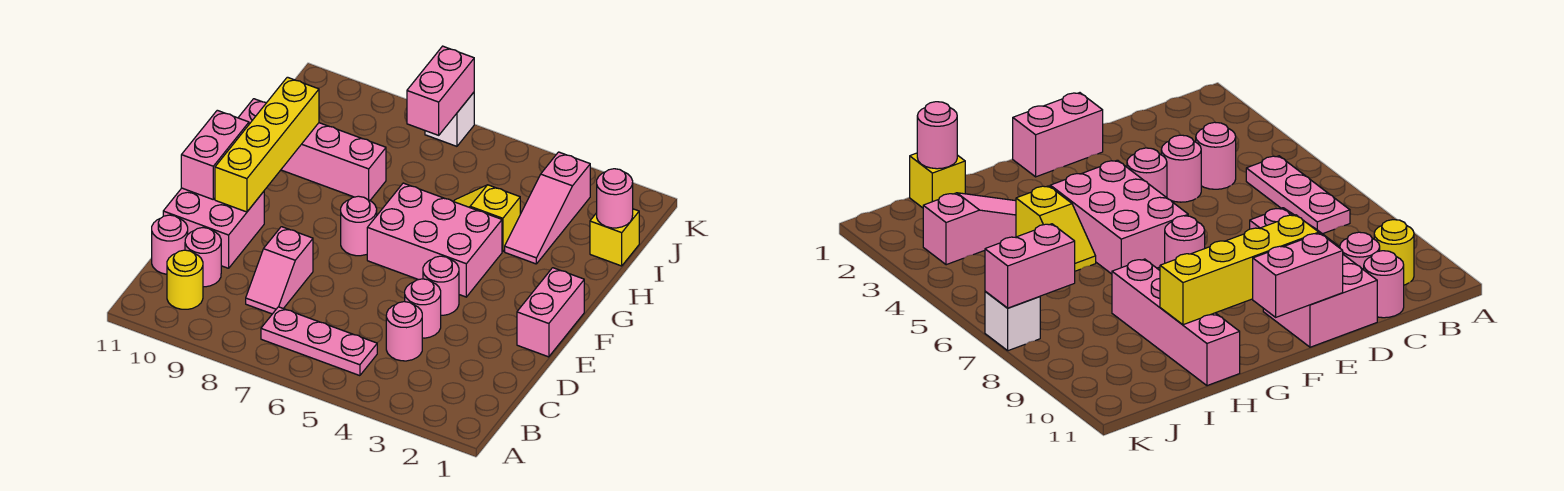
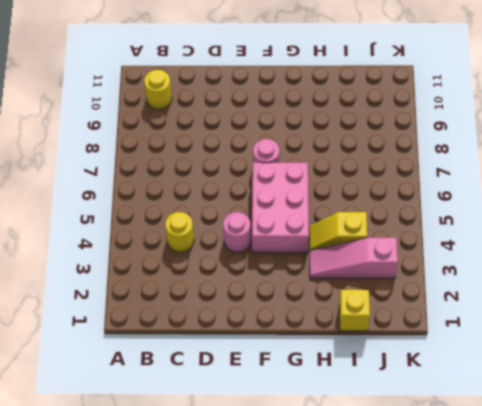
yellow 1x1 round brick [165,212,194,252] -> pink 1x1 round brick [386,302,422,361]
yellow 1x2 slope [309,212,367,251] -> yellow 1x2 slope turned to [454,185,520,252]
none -> pink 1x3 plate [261,307,377,376]
none -> pink 1x2 slope [246,227,313,314]
none -> pink 1x1 round brick [185,228,221,287]

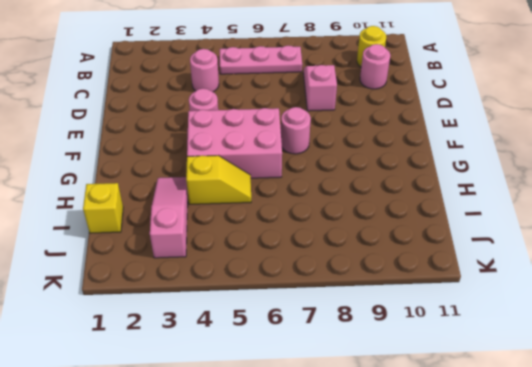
none -> pink 1x1 round brick [152,215,188,274]
none -> pink 1x1 round brick [405,279,441,338]
none -> pink 2x2 brick [163,188,264,268]

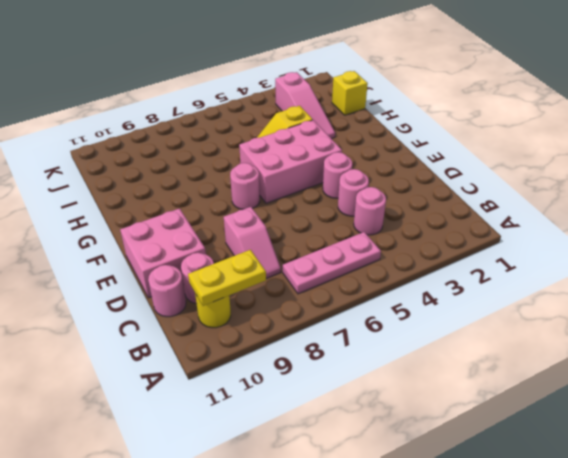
yellow 1x2 plate [188,250,266,306] -> none
none -> pink 1x2 brick [517,268,584,357]
none -> pink 1x4 brick [238,99,386,200]
none -> white 1x1 brick [425,92,474,146]

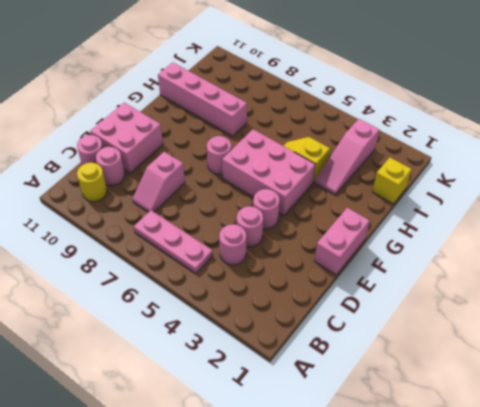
none -> white 1x1 brick [425,92,474,146]
none -> yellow 1x4 brick [215,77,319,212]
none -> pink 1x2 brick [181,110,249,199]

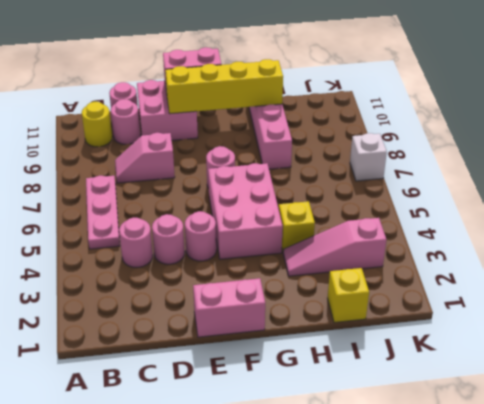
none -> pink 1x1 round brick [597,169,633,228]
none -> pink 1x2 brick [407,46,474,135]

